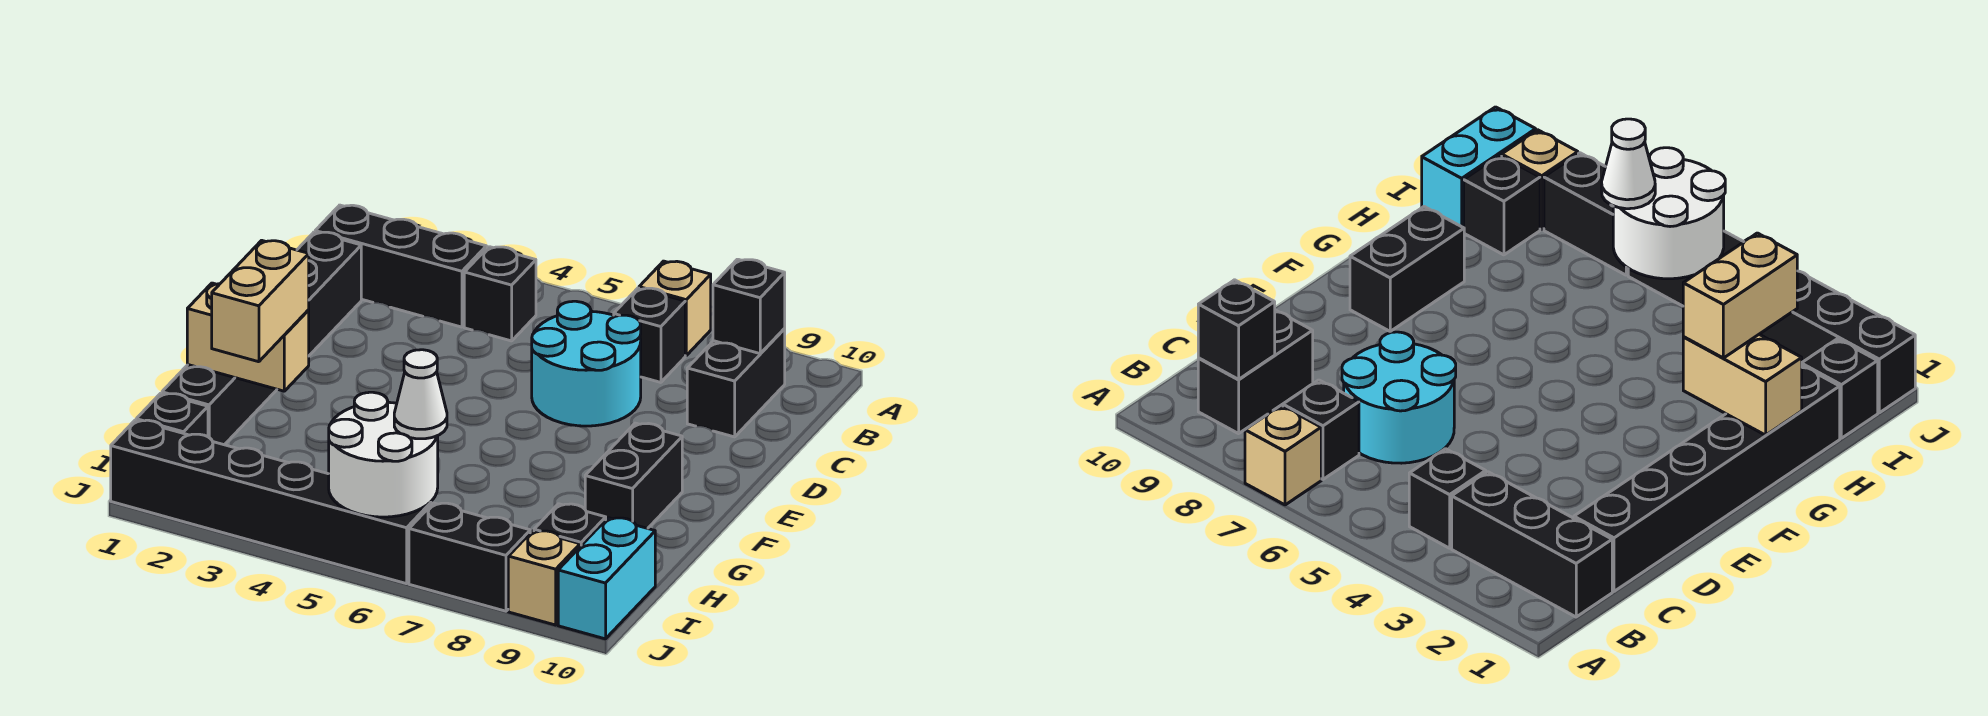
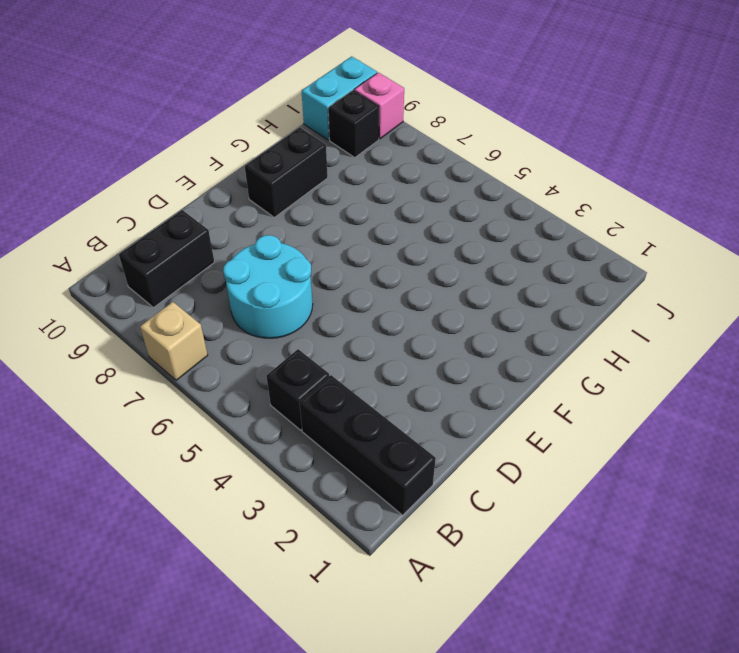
pink 1x1 brick [354,72,404,139] -> tan 1x1 brick [508,531,580,625]
none -> black 1x1 brick [614,288,685,382]
none -> black 1x6 brick [162,232,361,445]
none -> black 1x1 brick [136,393,208,437]

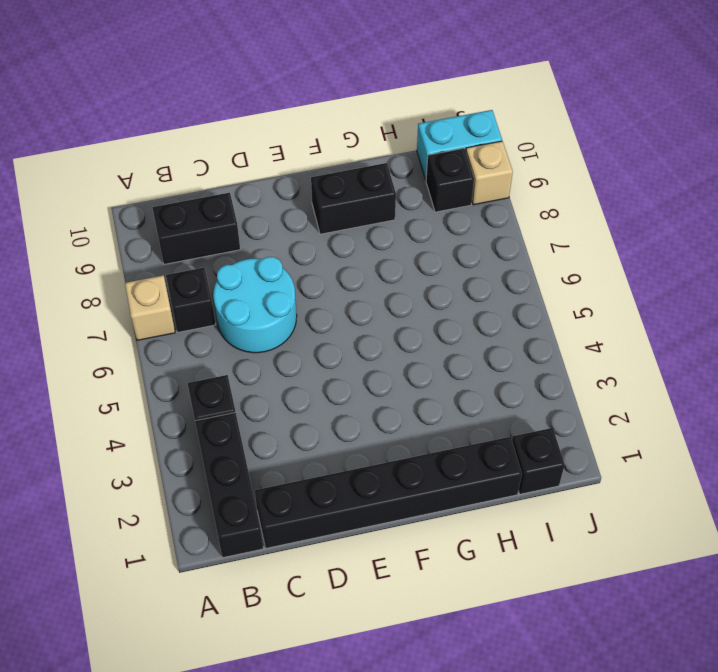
none -> black 1x6 brick [111,420,431,584]
none -> black 1x2 brick [409,503,530,611]
none -> black 1x1 brick [713,259,785,354]

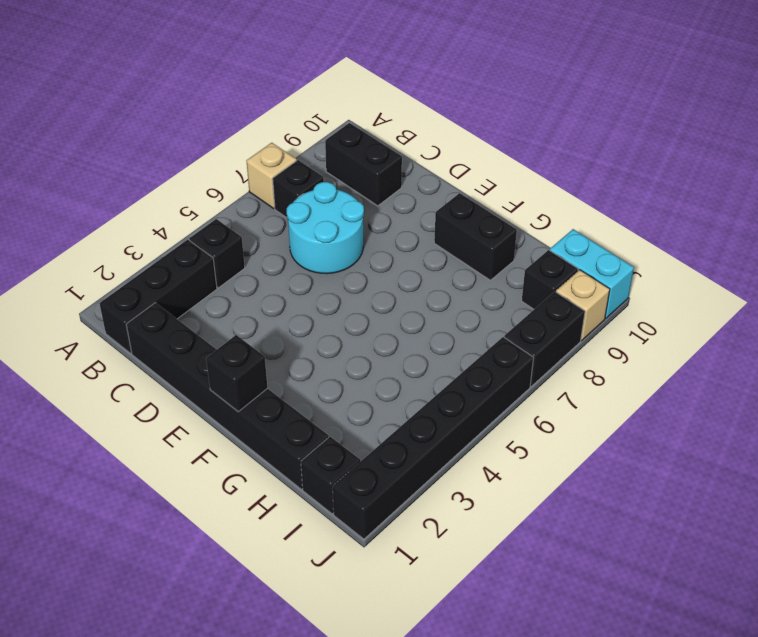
black 1x1 brick [206,335,268,411] -> black 1x1 brick moved to [713,259,785,354]
none -> tan 1x2 brick [187,283,309,391]
none -> white 2x2 round brick [329,392,438,517]
none -> tan 1x2 brick [212,240,309,362]

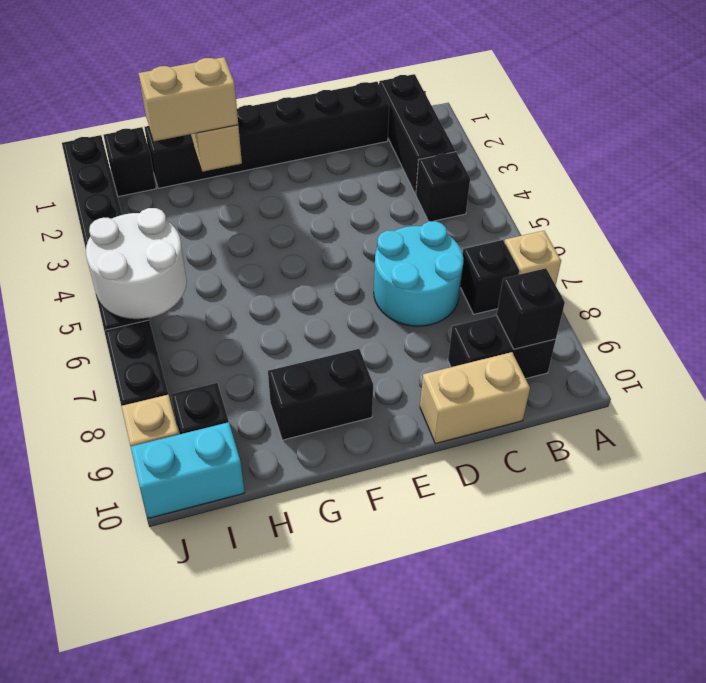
tan 1x2 brick [420,352,530,444] -> none
none -> white 1x1 cone [394,350,447,439]

